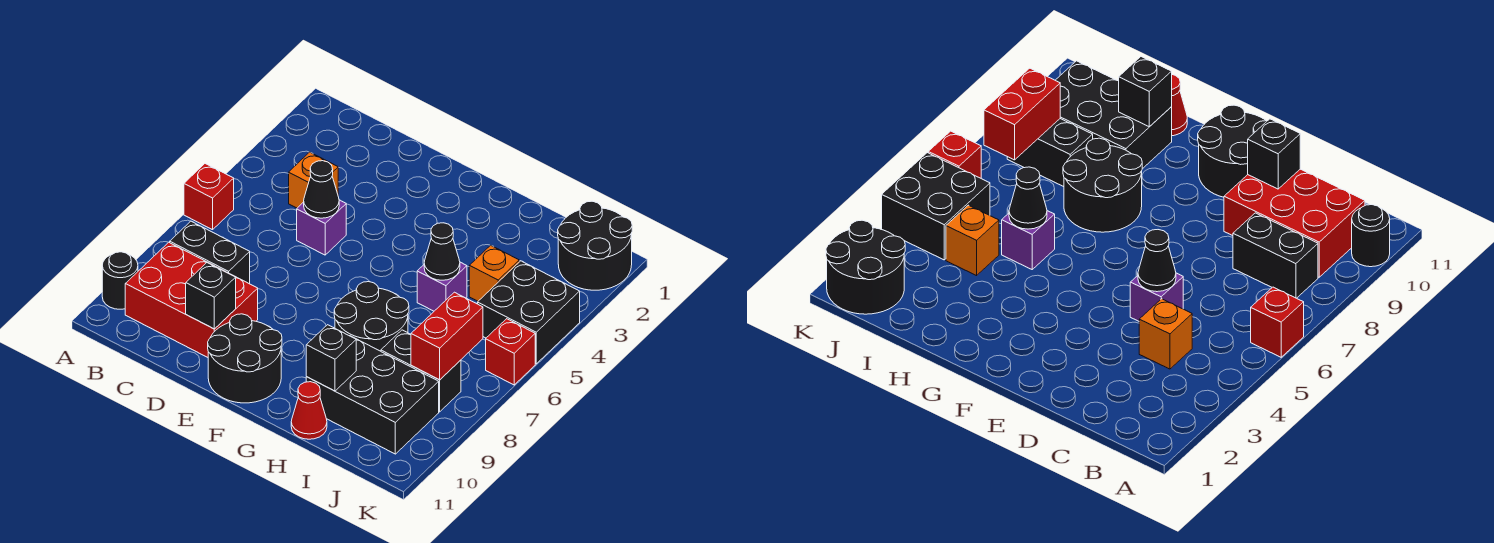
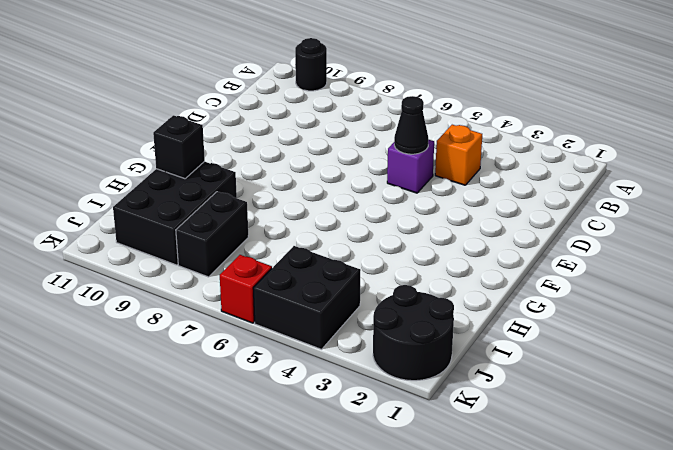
none -> red 1x1 brick [184,164,234,230]
none -> black 1x2 brick [170,221,250,283]
none -> red 2x3 brick [125,242,258,357]

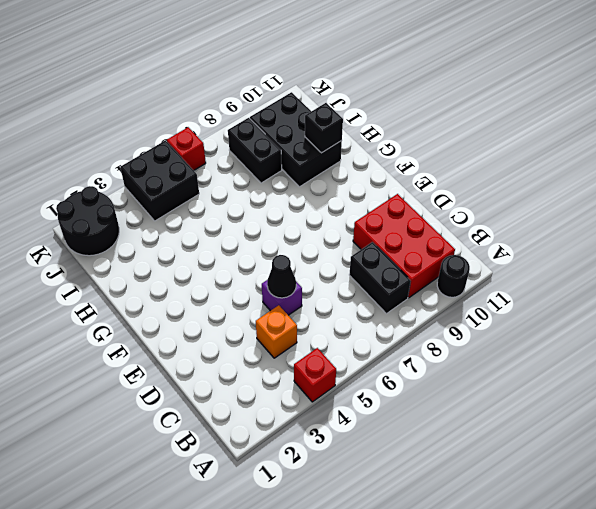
red 1x1 brick [294,348,336,402] -> red 1x1 brick moved to [184,164,234,230]
none -> black 2x2 round brick [208,314,282,403]
none -> black 2x2 round brick [334,282,409,351]
none -> purple 1x1 brick [417,262,467,311]

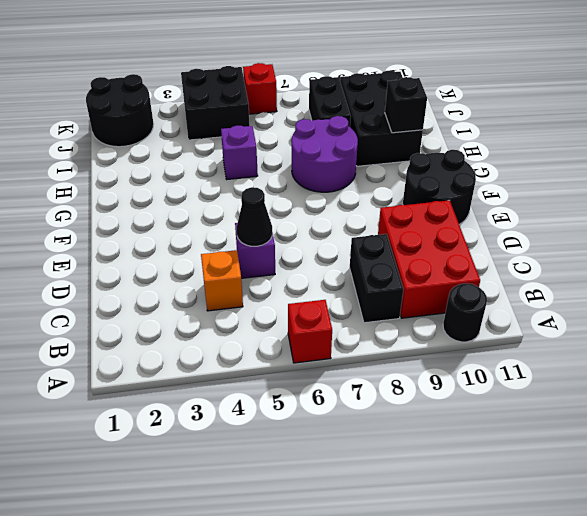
purple 2x2 round brick [292,116,358,192] -> black 2x2 round brick [334,282,409,351]
none -> red 1x1 cone [291,382,327,439]
none -> orange 1x1 brick [469,245,519,301]
none -> black 1x1 brick [186,263,236,329]

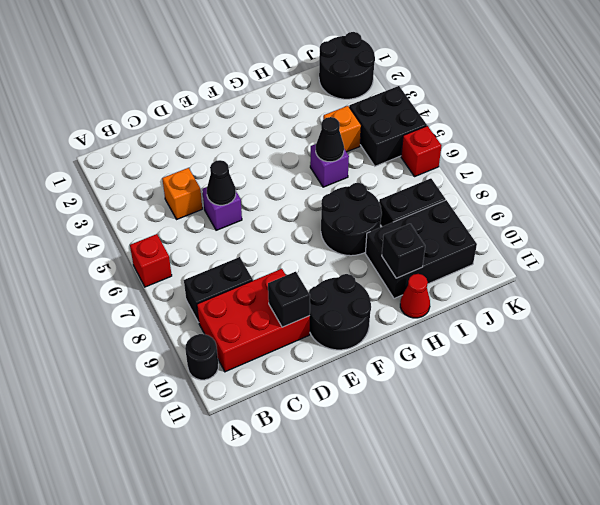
none -> red 1x2 brick [411,292,483,380]

